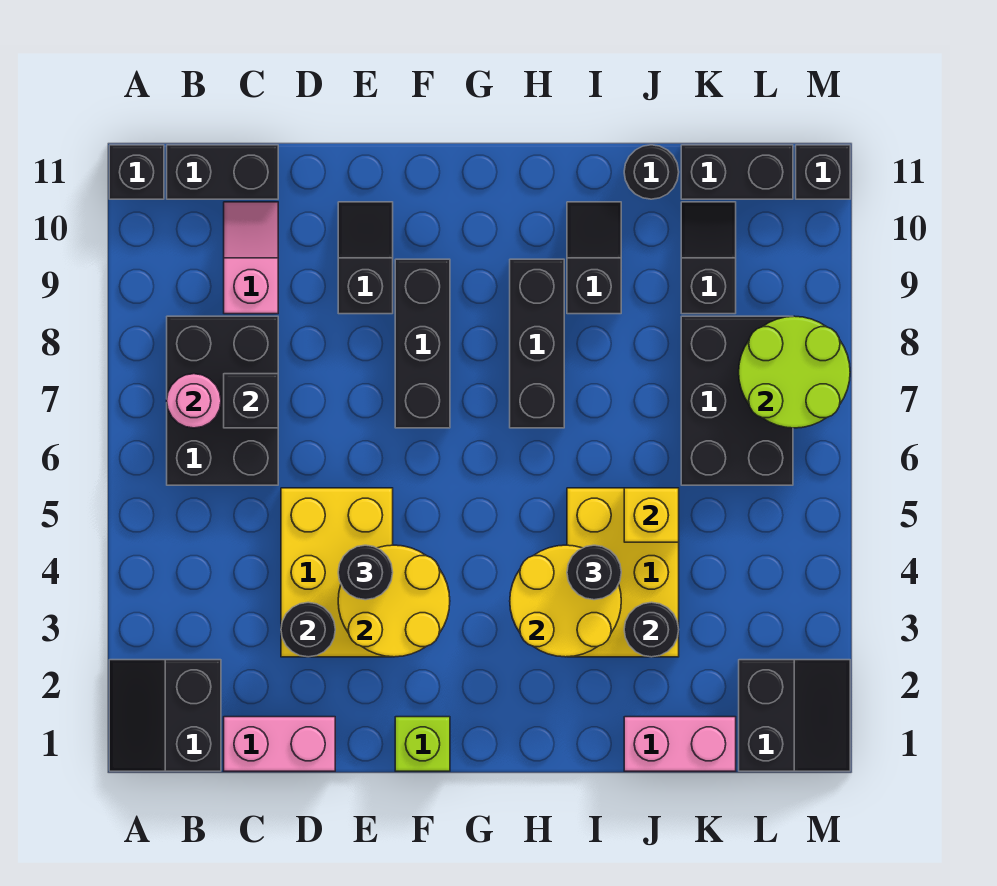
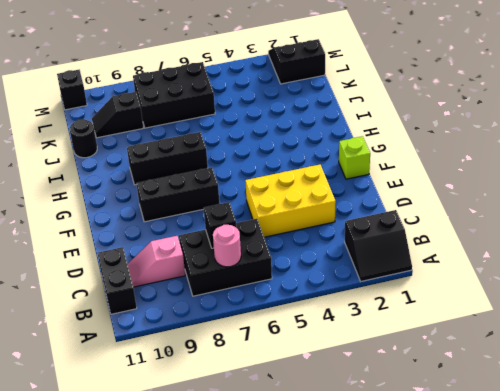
none -> black 1x1 brick [109,145,164,199]
none -> pink 1x2 brick [224,717,335,771]
none -> black 1x2 slope [338,202,393,314]
none -> yellow 2x3 brick [567,488,679,657]

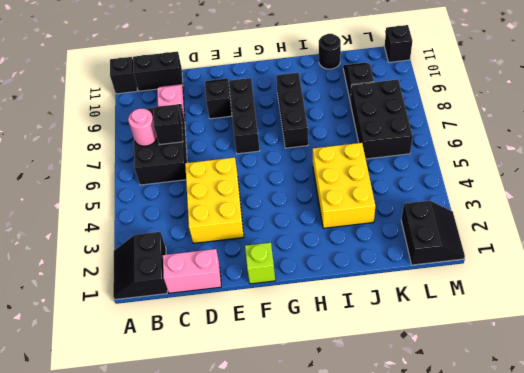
none -> black 1x2 slope [567,202,621,314]
none -> pink 1x2 brick [624,717,736,771]
none -> black 1x2 brick [681,145,793,199]
none -> black 1x1 round brick [281,602,335,657]

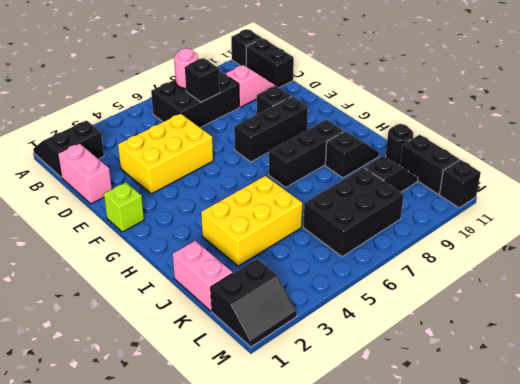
none -> black 1x1 round brick [281,602,335,657]
none -> yellow 2x2 round brick [338,545,450,657]
none -> yellow 2x2 round brick [510,545,621,657]
none -> black 1x1 round brick [624,602,679,657]

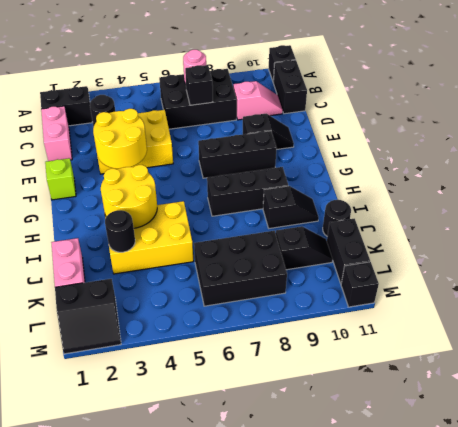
none -> yellow 1x1 brick [624,488,679,542]
none -> lime 2x2 round brick [739,316,850,428]
none -> black 1x1 round brick [338,545,393,600]
none -> black 1x1 round brick [567,545,621,600]

